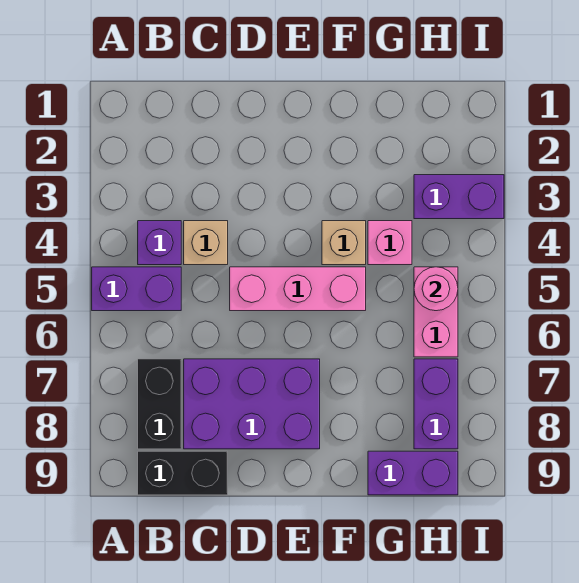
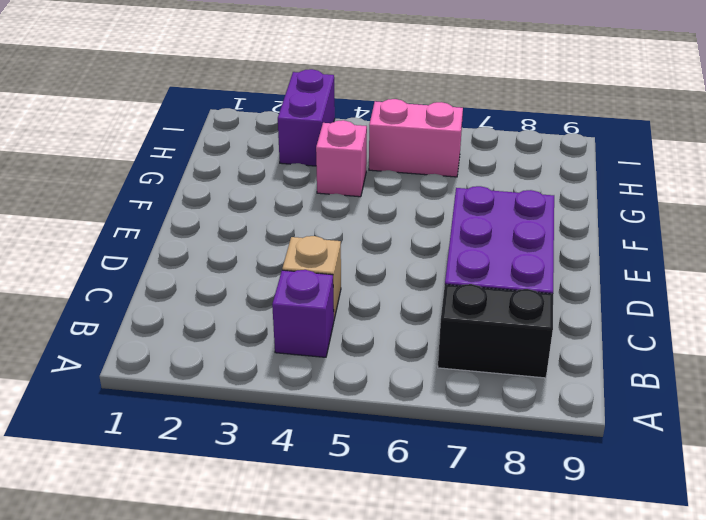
none -> purple 1x2 brick [92,267,181,311]
none -> black 1x2 brick [138,451,228,495]
none -> pink 1x3 brick [230,267,366,311]

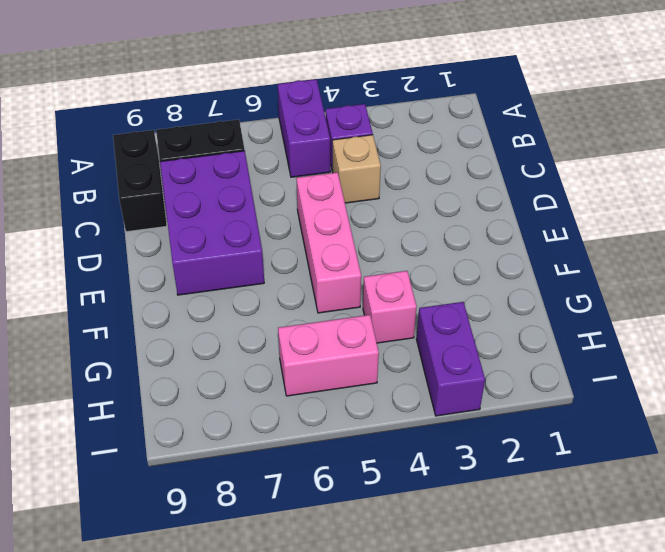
none -> tan 1x1 brick [322,221,366,265]
none -> purple 1x2 brick [368,451,458,495]
none -> purple 1x2 brick [414,359,458,449]

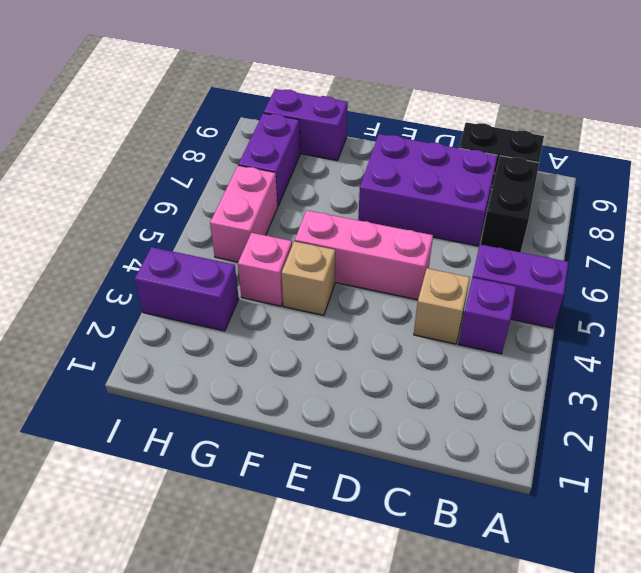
none -> pink 1x1 round brick [414,267,458,311]

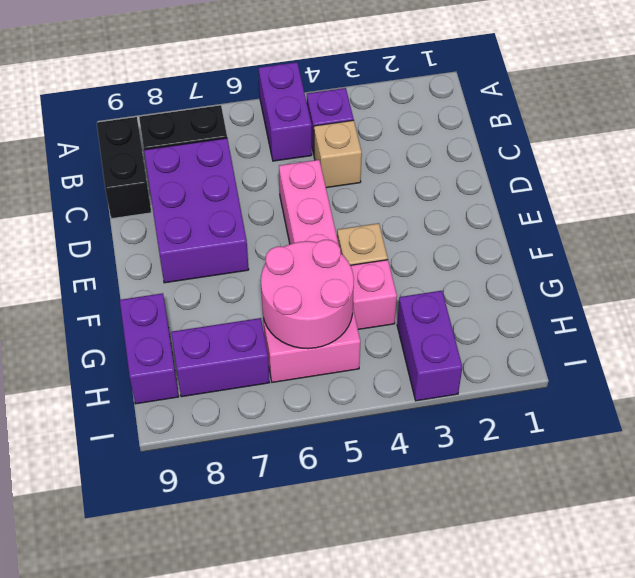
pink 2x2 round brick [261,240,354,349] -> pink 1x1 round brick [414,267,458,311]

